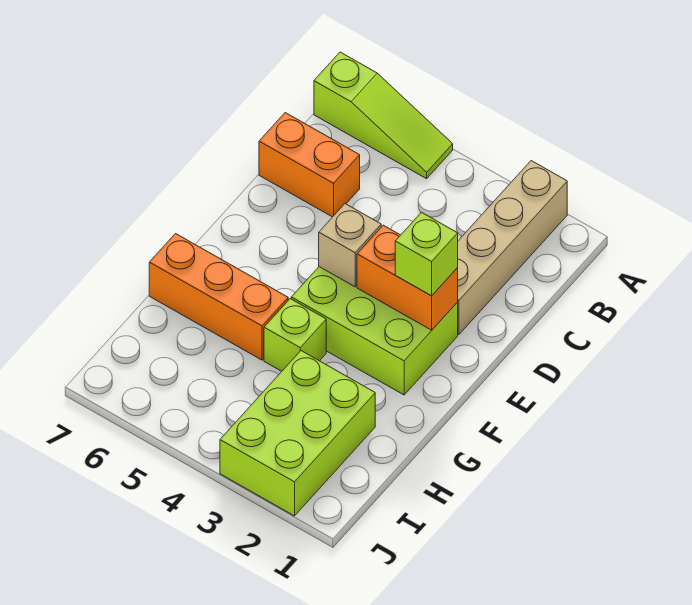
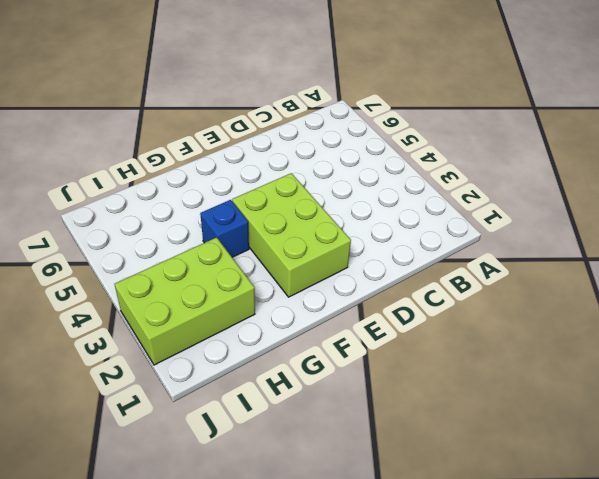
blue 1x1 brick [200,200,249,257] -> lime 1x1 brick [264,299,326,371]
none -> tan 1x4 brick [457,161,567,334]
none -> lime 1x3 slope [314,52,453,179]

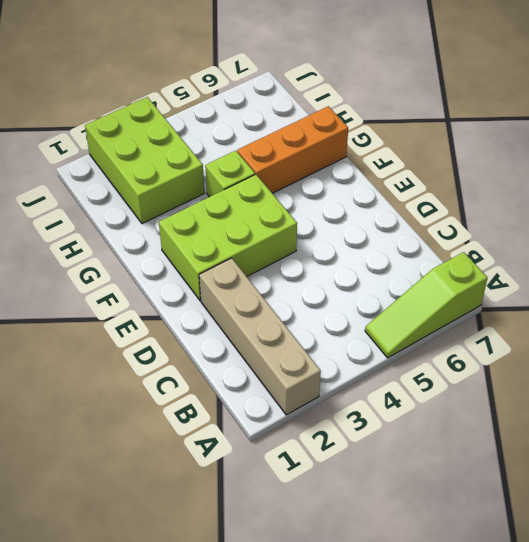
none -> orange 1x2 brick [259,113,360,217]
none -> orange 1x2 brick [357,225,458,330]

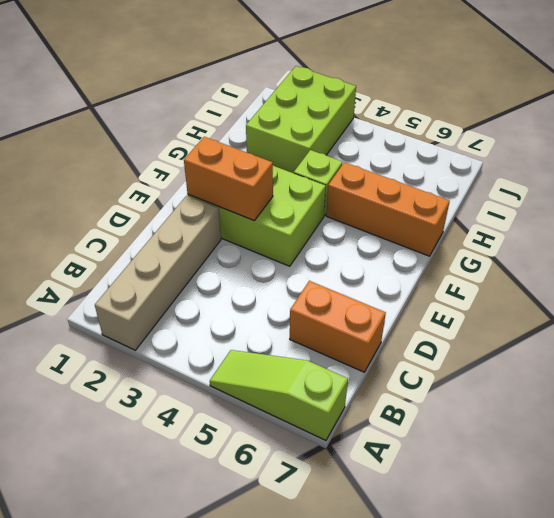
none -> tan 1x1 brick [319,204,381,287]
none -> lime 1x1 brick [395,212,458,296]

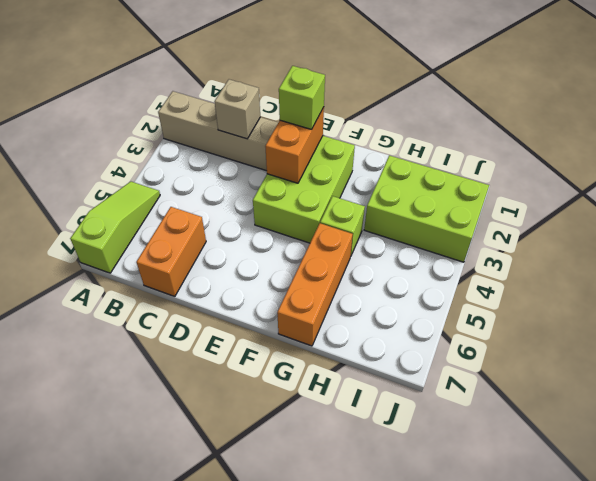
tan 1x1 brick [214,79,260,139] -> tan 1x1 brick moved to [319,204,381,287]

